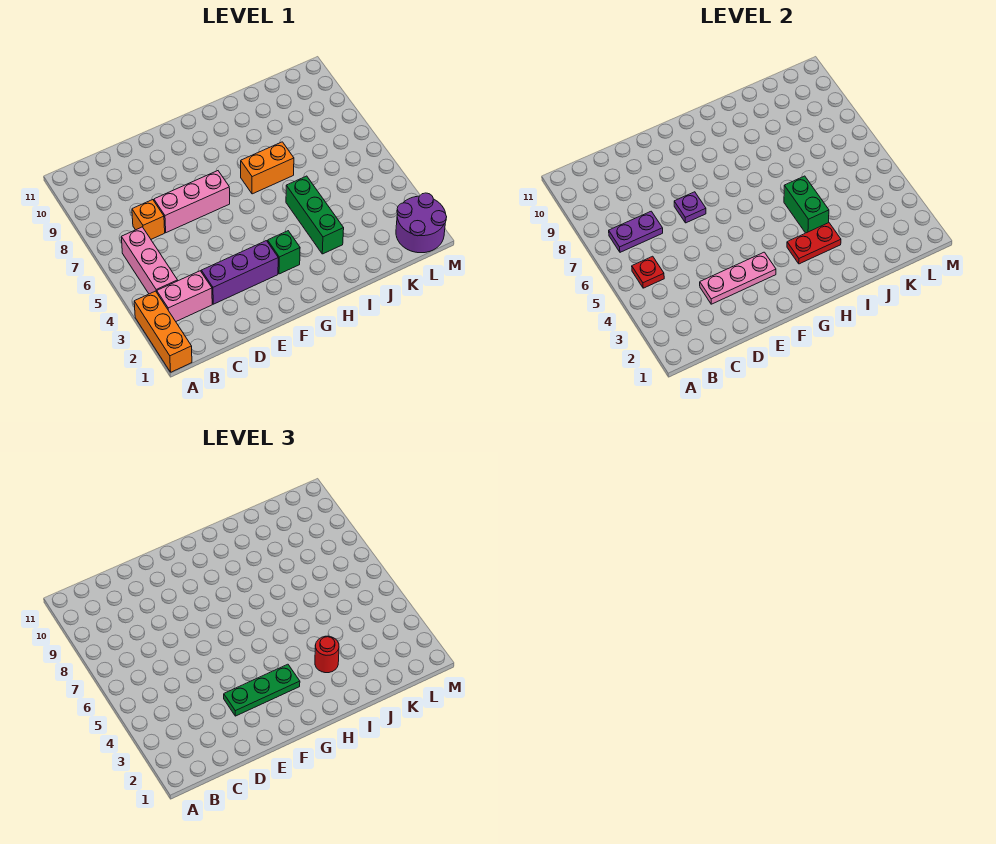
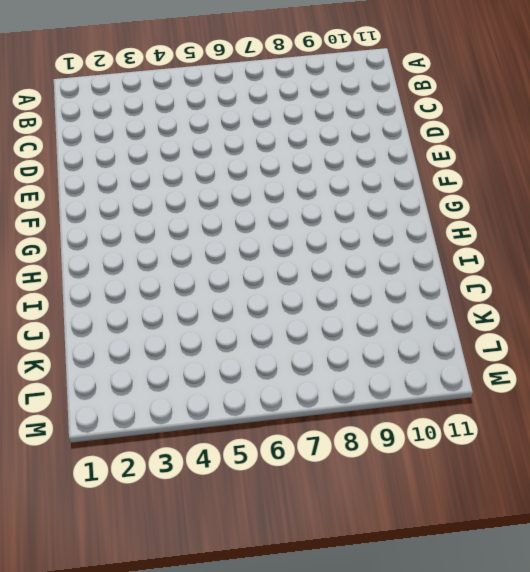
none -> orange 1x3 brick [134,291,192,372]
none -> pink 1x2 brick [157,271,212,321]
none -> pink 1x3 brick [121,227,178,294]

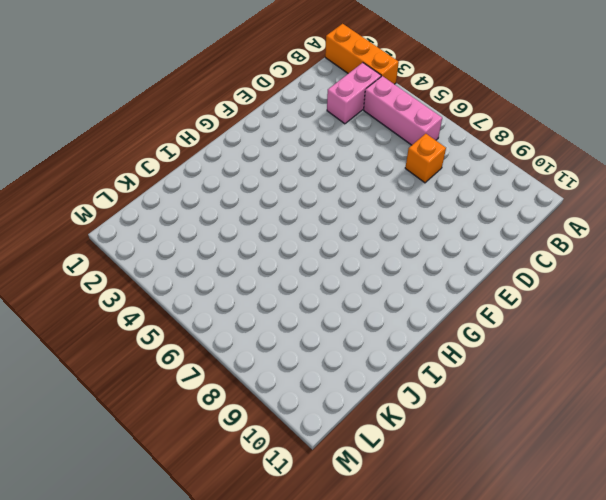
none -> purple 1x3 brick [201,241,278,304]
none -> pink 1x3 brick [154,171,230,233]
none -> green 1x1 brick [268,231,300,274]

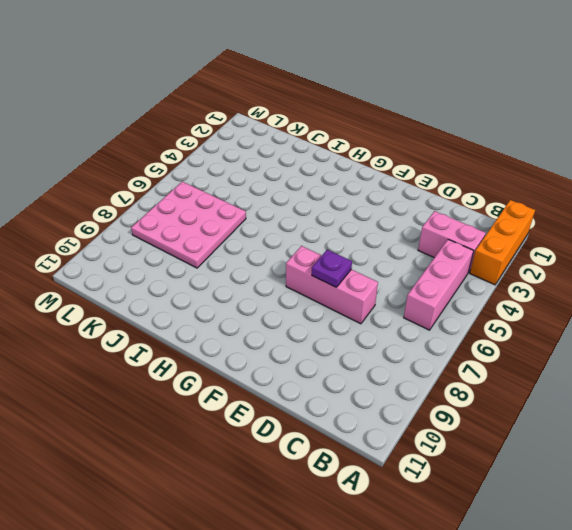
pink 3x3 plate [131,181,246,268] -> none
none -> orange 1x1 brick [132,200,165,239]
none -> purple 1x3 brick [201,241,278,304]
none -> green 1x1 brick [268,231,300,274]

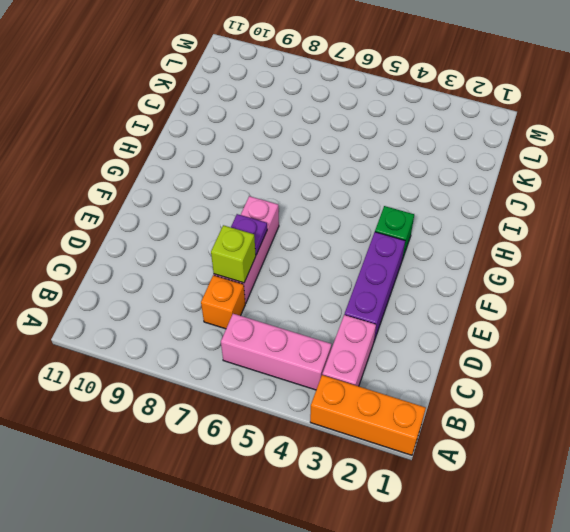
lime 1x1 brick [211,225,256,283] -> none
none -> orange 1x2 brick [241,142,294,194]
none -> green 1x3 brick [286,176,344,254]
none -> purple 2x2 round brick [396,193,447,253]

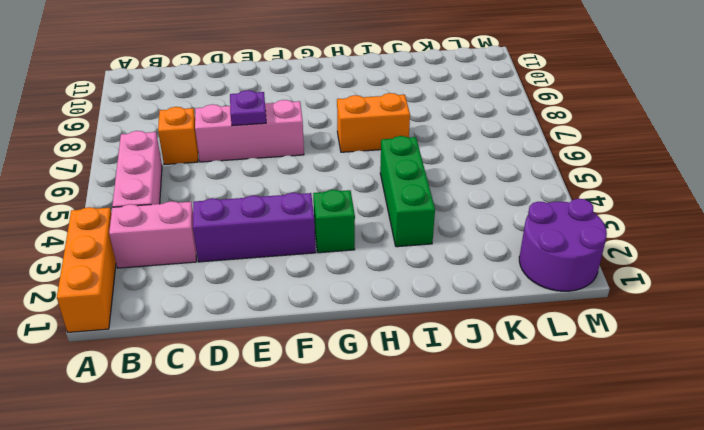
none -> red 1x1 plate [632,256,664,288]
none -> purple 1x2 plate [609,211,663,252]
none -> pink 1x3 plate [700,252,776,304]

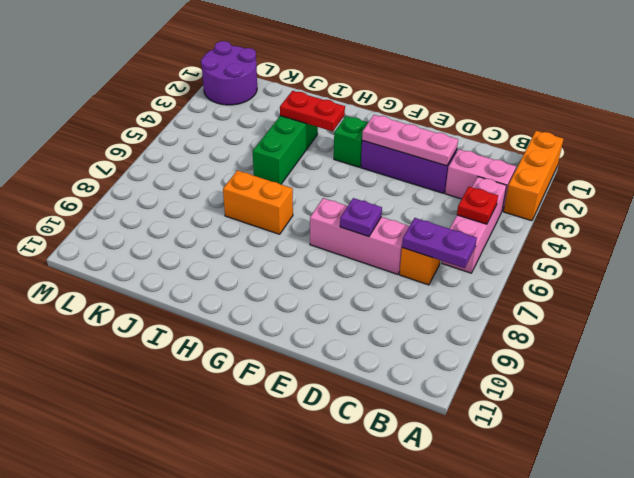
none -> green 1x2 brick [784,176,829,233]
none -> green 1x3 plate [224,664,300,716]
none -> red 1x1 round brick [315,636,339,673]

